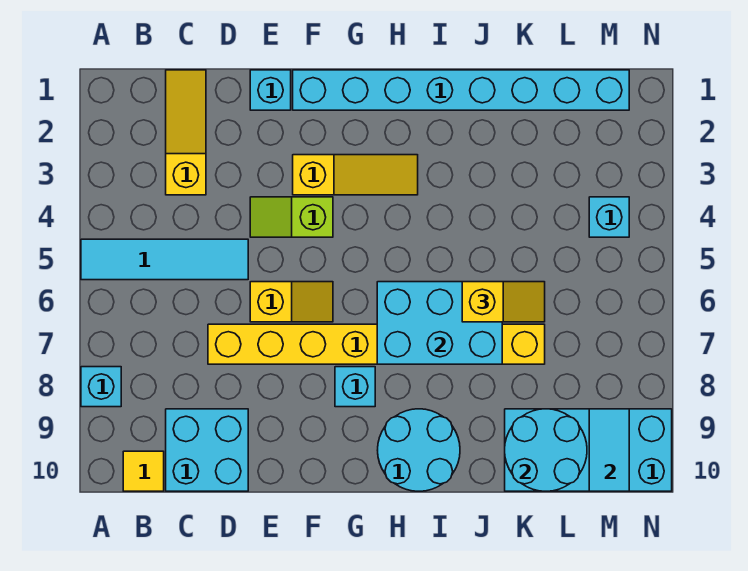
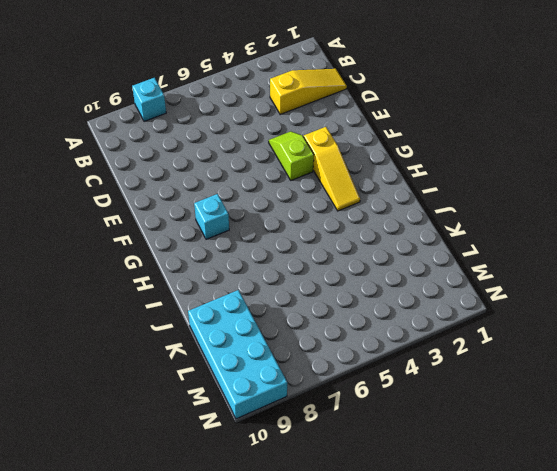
none -> cyan 1x4 tile [81,239,248,280]
none -> yellow 1x1 tile [123,451,164,491]
none -> cyan 2x2 brick [166,409,248,491]

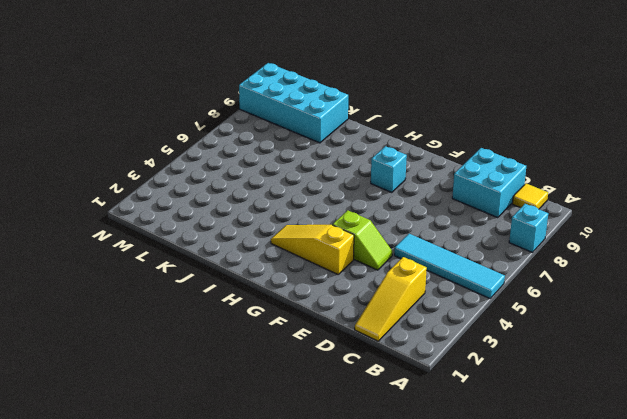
none -> yellow 1x8 brick [208,324,545,364]
none -> cyan 1x1 brick [250,70,291,110]
none -> yellow 1x2 slope [250,282,333,322]

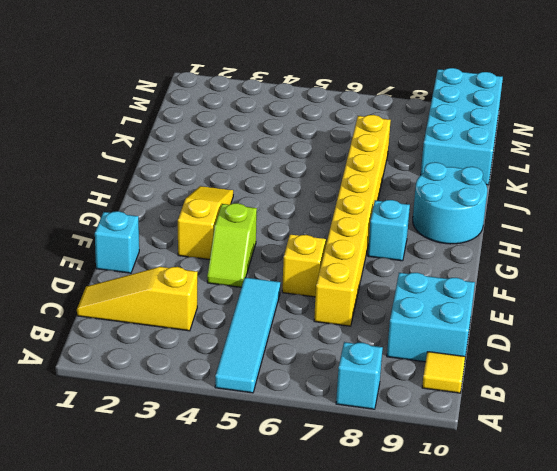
none -> cyan 1x8 brick [293,70,629,110]
none -> cyan 1x1 brick [589,197,629,237]
none -> cyan 2x3 brick [377,282,502,364]

